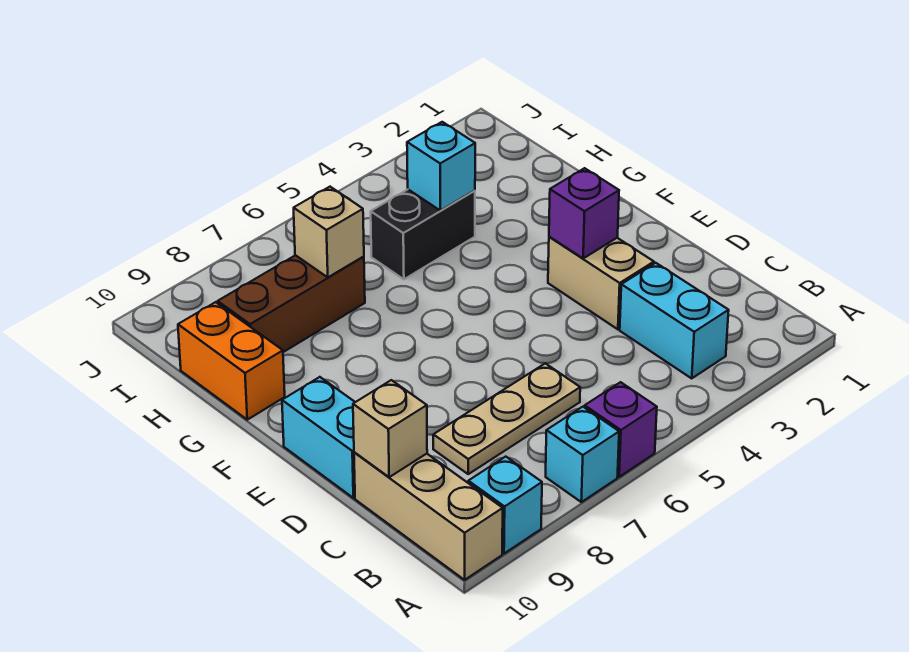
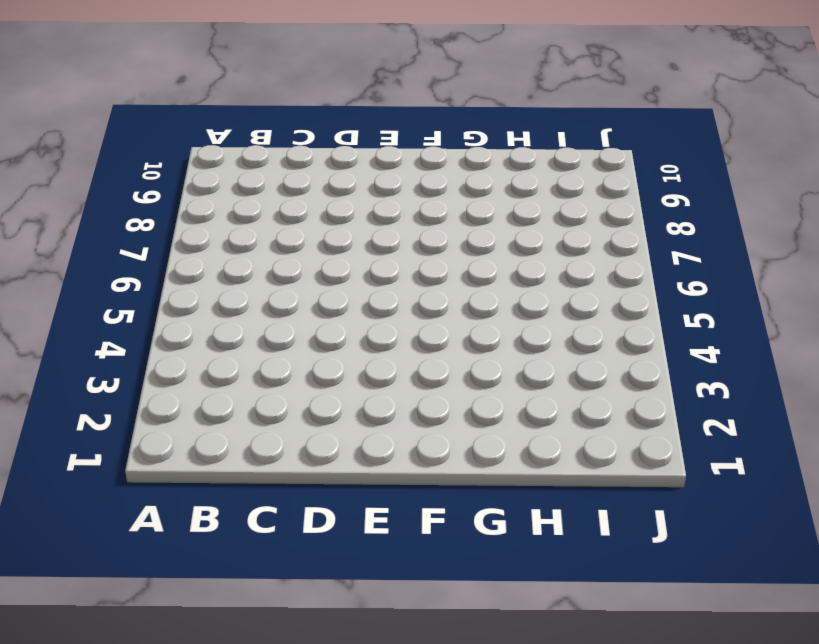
none -> purple 1x1 brick [585,382,657,477]
none -> cyan 1x1 brick [546,407,619,502]
none -> cyan 1x1 brick [468,457,542,554]

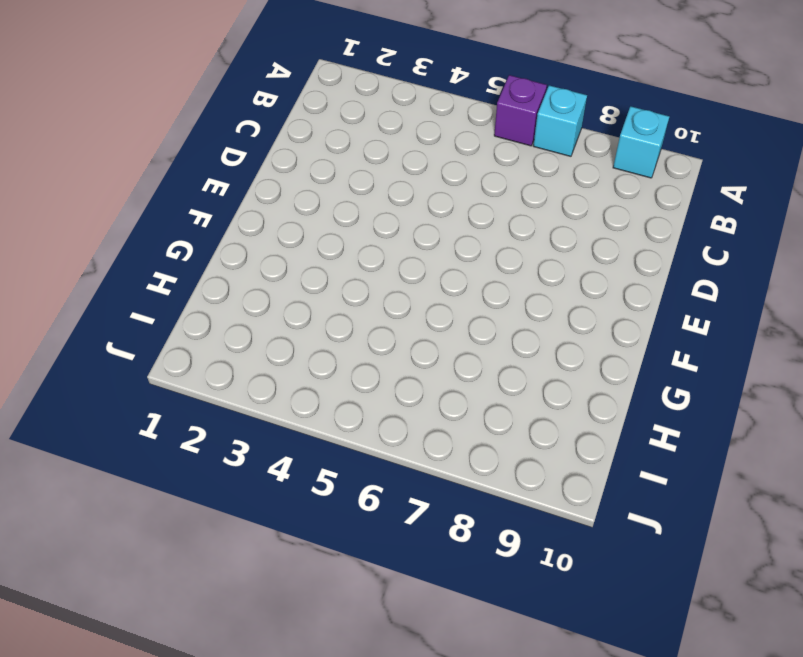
none -> tan 1x3 brick [354,452,503,580]
none -> cyan 1x2 brick [620,263,729,378]
none -> tan 1x3 plate [433,363,580,474]

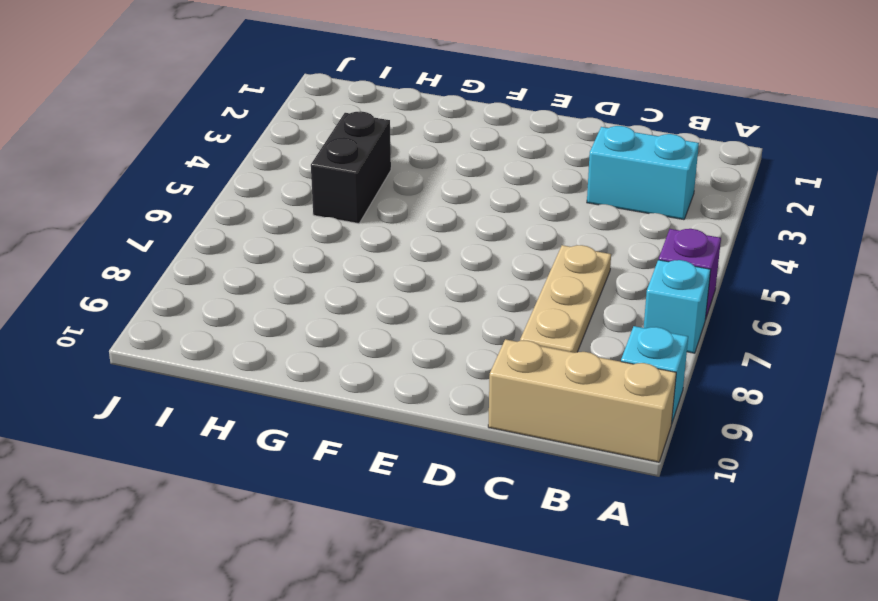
none -> tan 1x2 brick [548,237,654,329]
none -> cyan 1x2 brick [282,377,355,498]
none -> orange 1x2 brick [178,302,285,420]

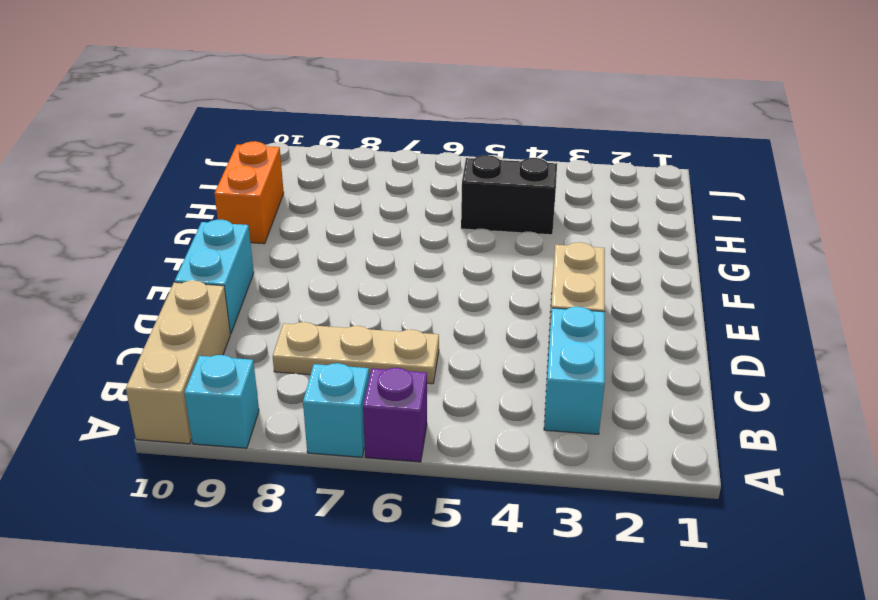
none -> brown 1x3 brick [218,255,365,352]
none -> tan 1x1 brick [353,380,427,477]
none -> purple 1x1 brick [549,168,619,258]

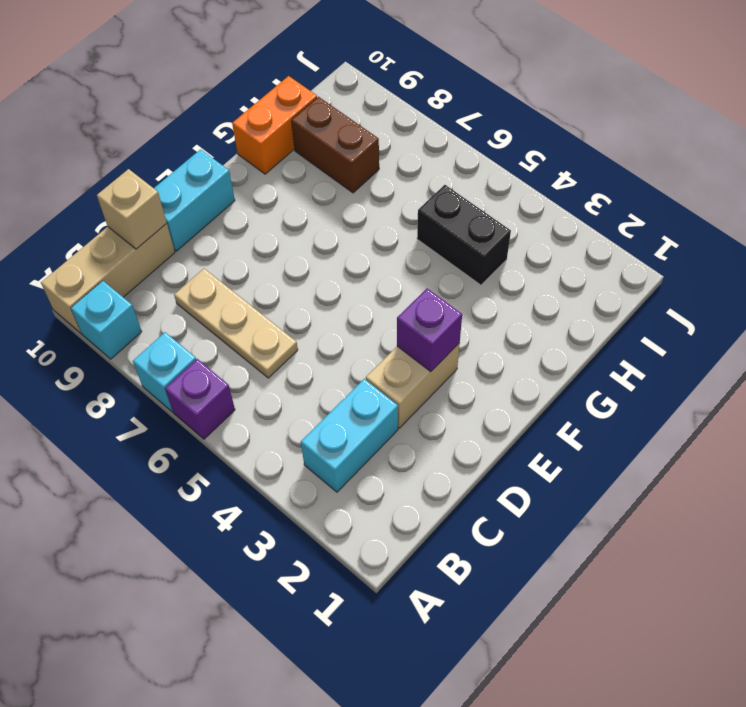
brown 1x2 brick [291,97,379,193] -> brown 1x3 brick [218,255,365,352]
none -> cyan 1x1 brick [407,122,475,210]
none -> tan 1x1 brick [294,187,364,277]

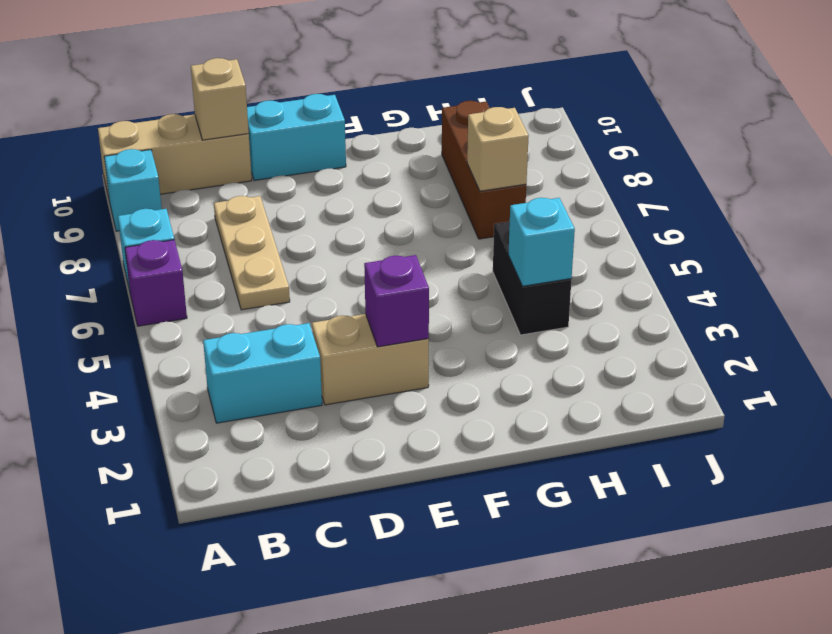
none -> orange 1x2 brick [178,302,285,420]

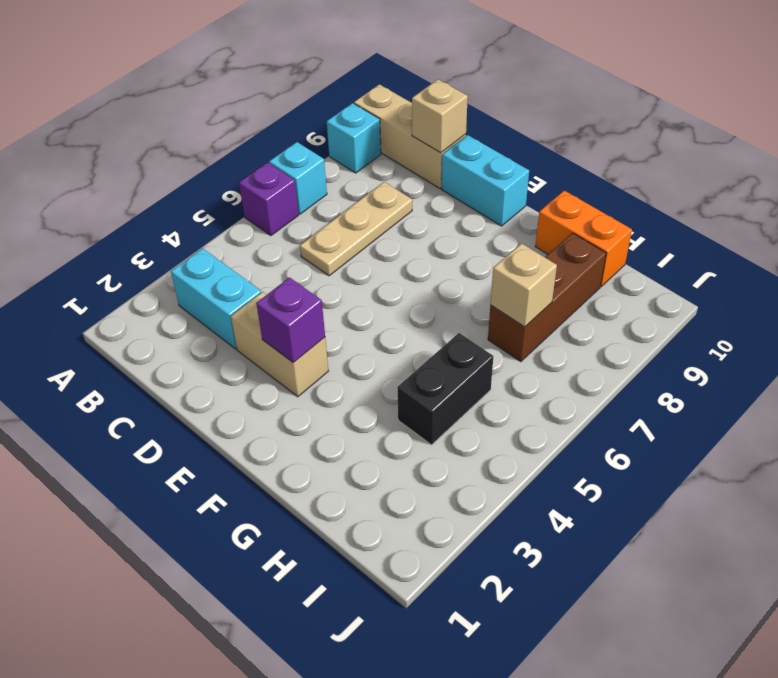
none -> cyan 1x1 brick [407,122,475,210]

